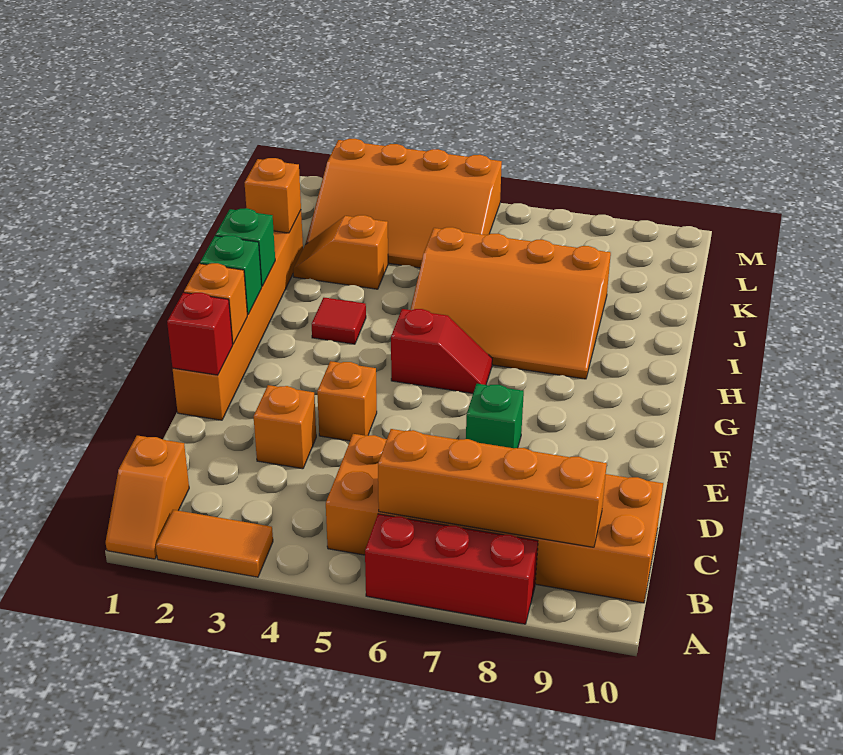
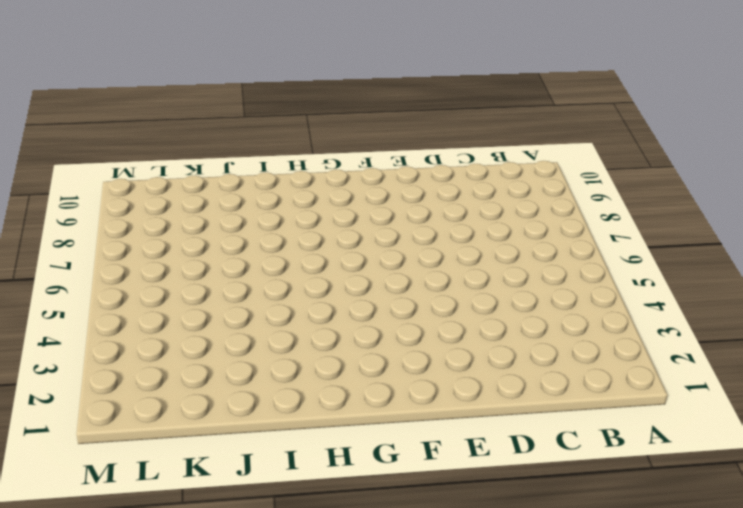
none -> orange 1x2 slope [106,436,189,559]
none -> orange 1x2 tile [156,510,273,577]
none -> red 1x3 brick [365,514,538,624]

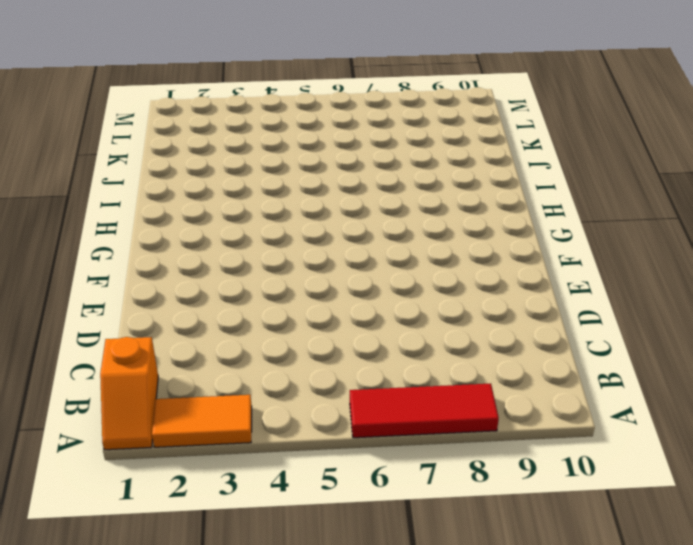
red 1x3 tile [350,384,499,438] -> red 1x3 brick [365,514,538,624]
none -> orange 2x6 brick [326,434,663,603]
none -> orange 1x1 brick [254,385,316,469]
none -> orange 1x6 brick [173,211,303,420]

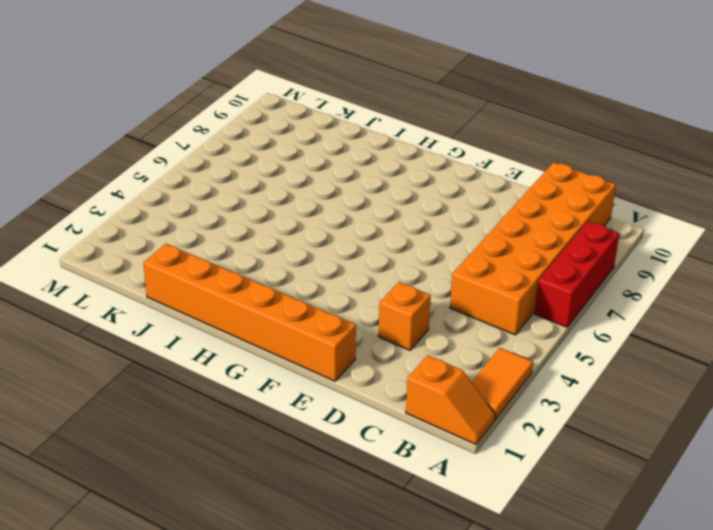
none -> orange 1x1 brick [317,361,377,441]
none -> green 1x1 brick [466,384,524,448]
none -> red 1x2 slope [391,309,492,393]

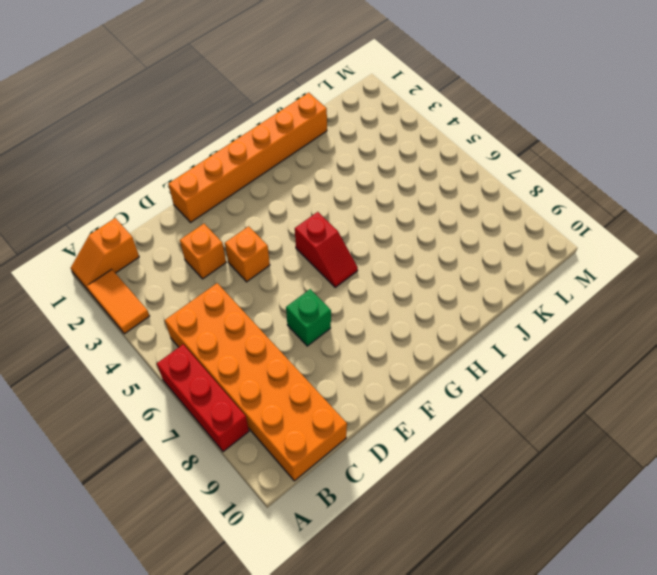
none -> red 1x1 tile [312,298,366,344]
none -> orange 3x4 slope [410,227,611,379]
none -> orange 1x2 slope [293,215,388,289]

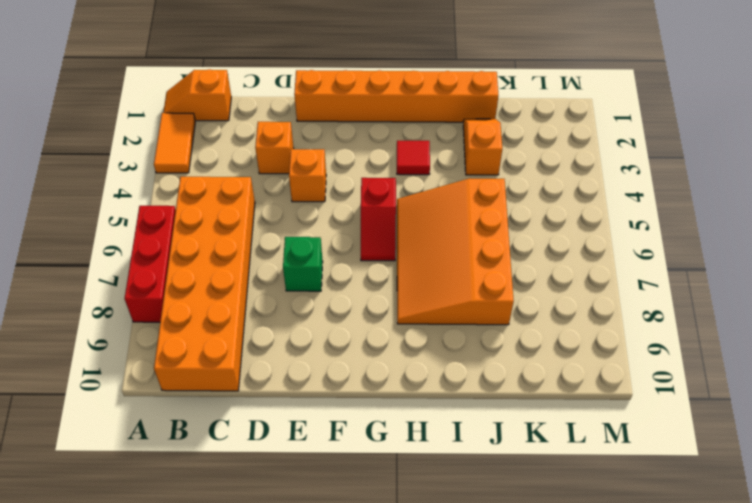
none -> orange 3x4 slope [305,139,502,268]
none -> orange 1x4 brick [378,429,607,547]
none -> red 1x1 brick [167,293,233,375]

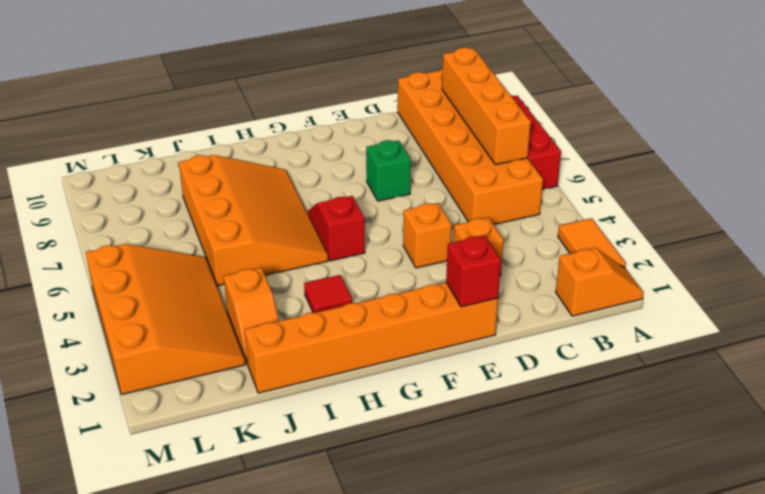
none -> orange 1x1 brick [184,263,247,344]
none -> green 1x1 brick [200,235,262,315]
none -> green 1x1 brick [216,208,275,286]

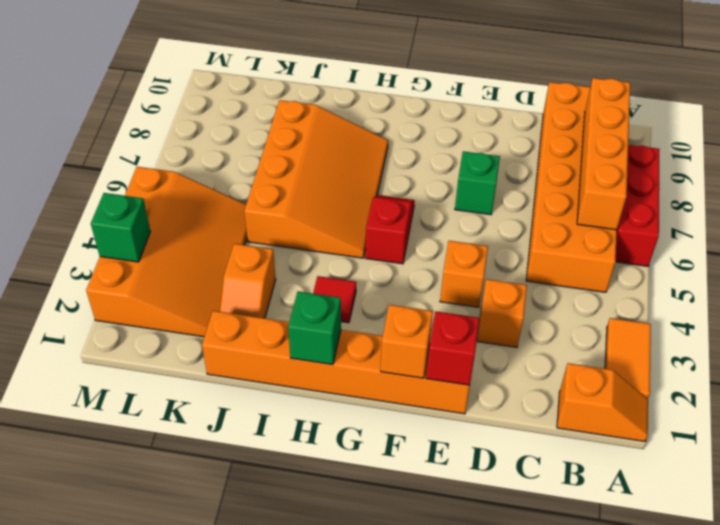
green 1x1 brick [91,193,150,262] -> green 1x1 brick moved to [200,235,262,315]
none -> orange 1x1 brick [244,158,301,233]

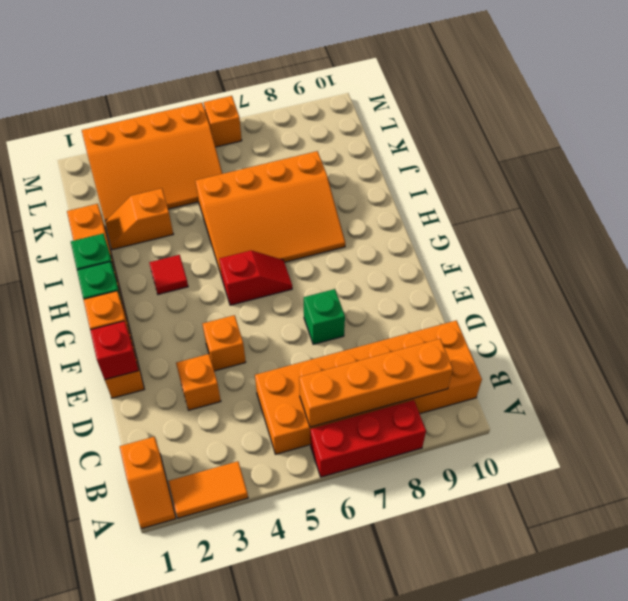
orange 1x1 brick [204,96,242,147] -> orange 1x1 brick moved to [244,158,301,233]

